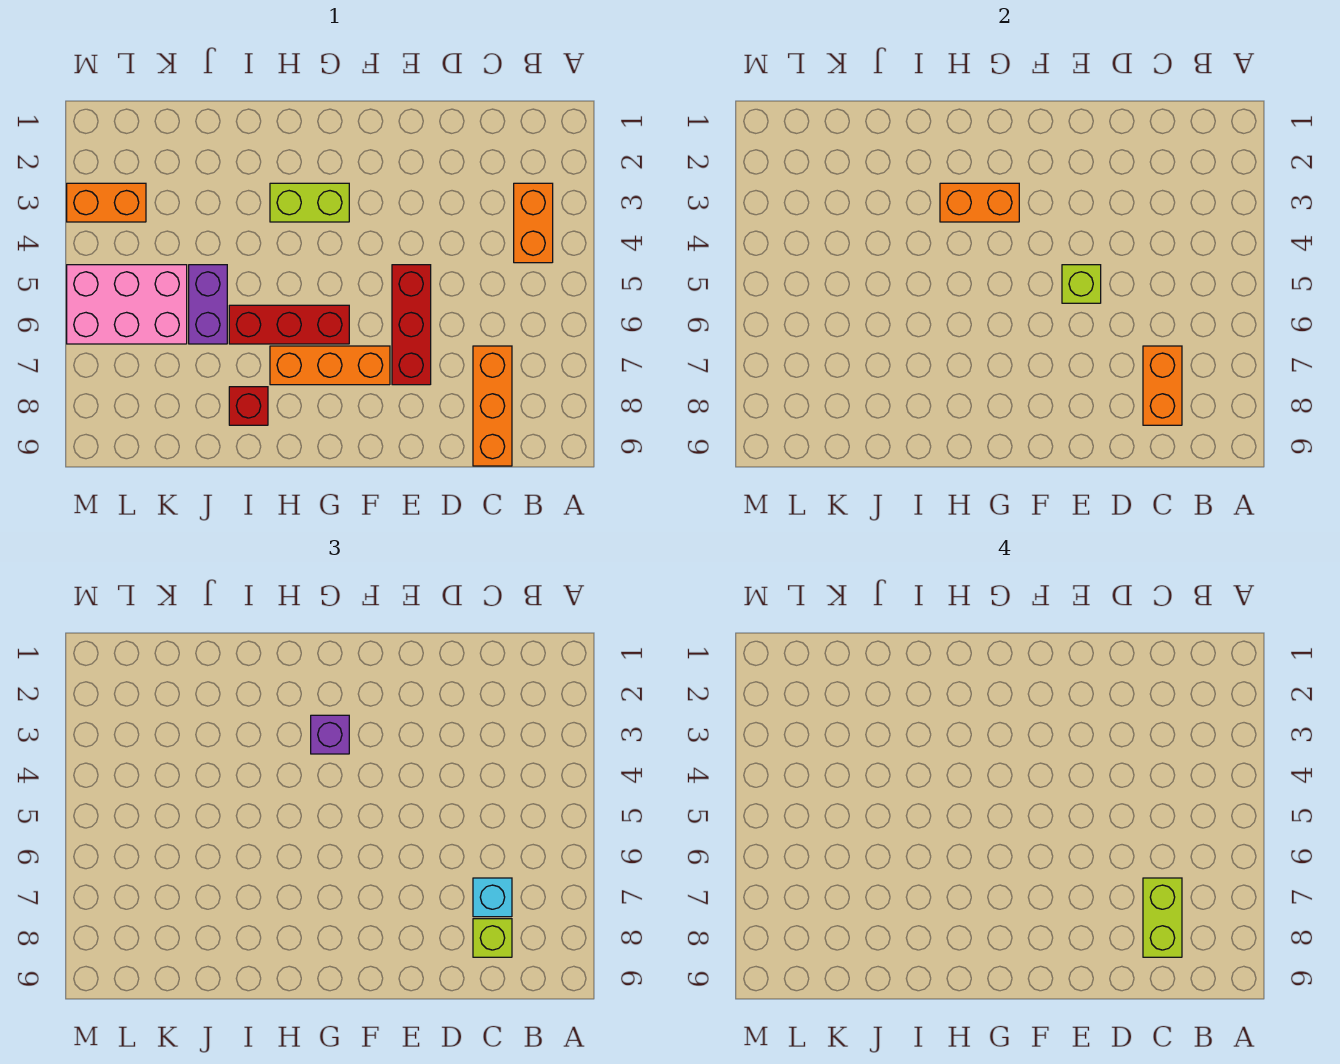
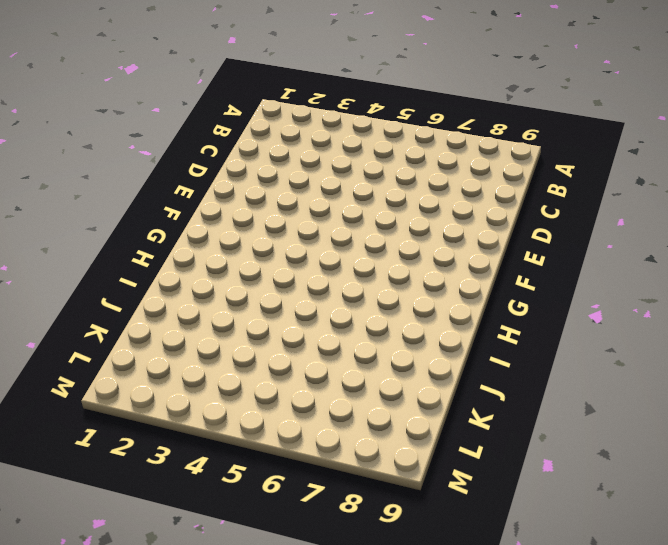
none -> orange 1x2 brick [514,183,553,263]
none -> orange 1x3 brick [473,346,512,466]
none -> red 1x3 brick [392,265,431,385]

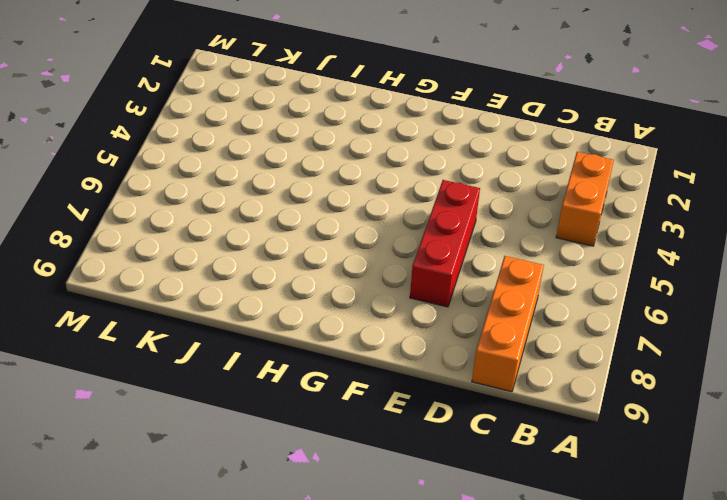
none -> orange 1x3 brick [270,346,390,385]
none -> lime 1x2 brick [270,183,349,222]
none -> red 1x3 brick [229,305,349,344]

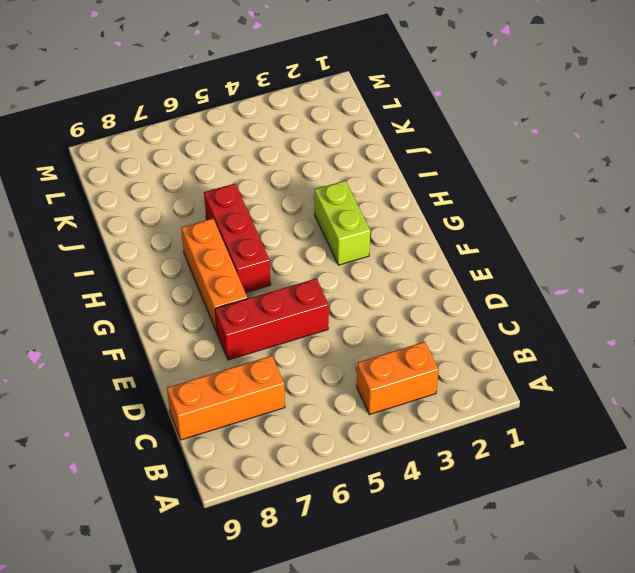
none -> red 1x1 brick [229,387,268,425]
none -> purple 1x2 brick [189,265,227,344]
none -> pink 2x3 brick [67,265,187,344]

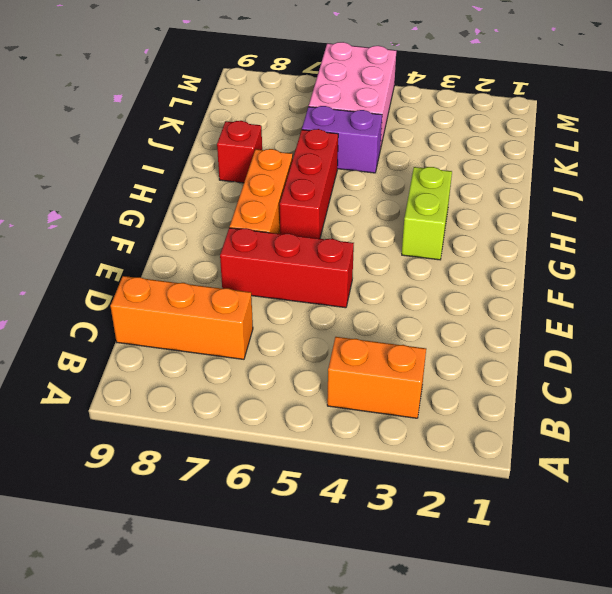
none -> orange 1x2 brick [67,183,146,222]
none -> orange 1x2 brick [1143,346,1182,425]
none -> lime 1x1 brick [1062,265,1101,303]

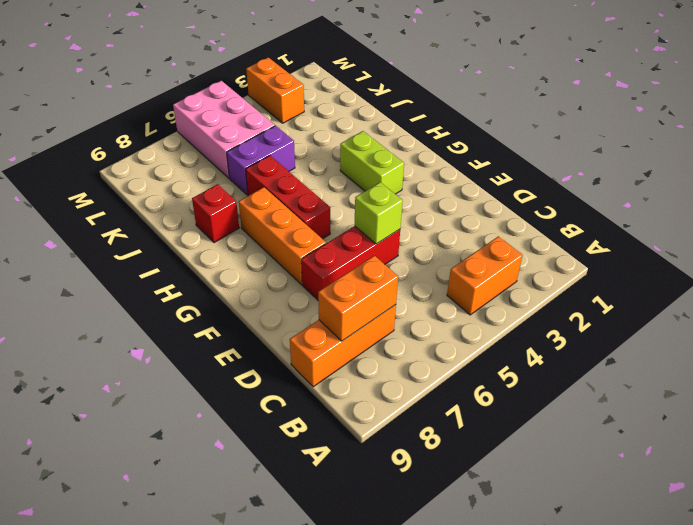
none -> orange 1x2 brick [940,183,1019,222]
none -> cyan 1x1 brick [473,878,512,917]
none -> lime 1x1 brick [473,919,512,957]

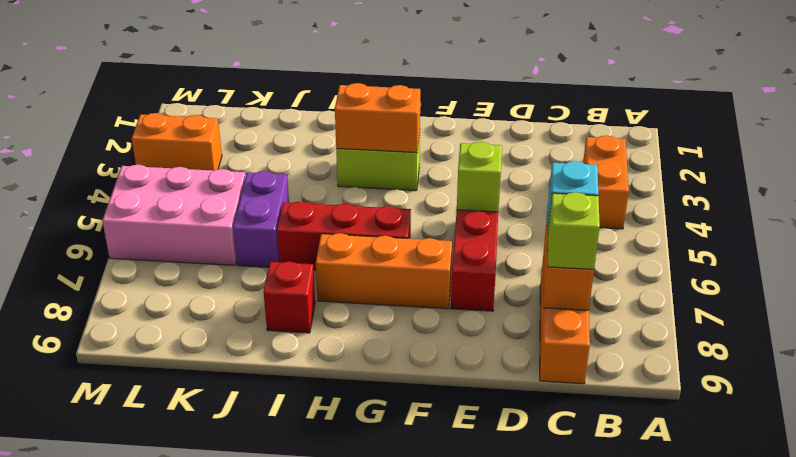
none -> purple 1x1 brick [311,715,349,754]
none -> lime 1x2 brick [1143,878,1182,957]

